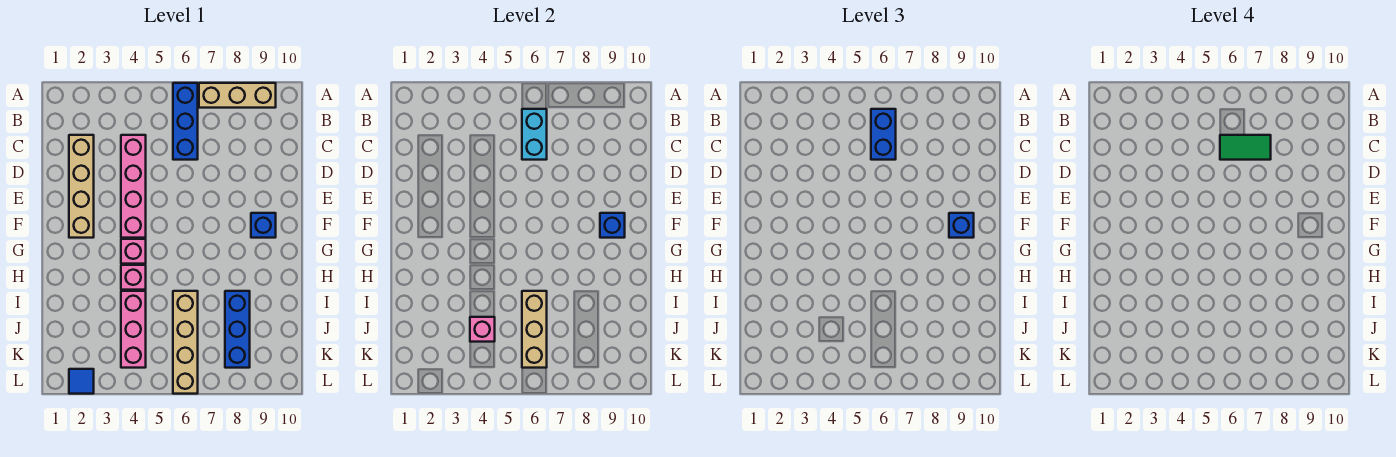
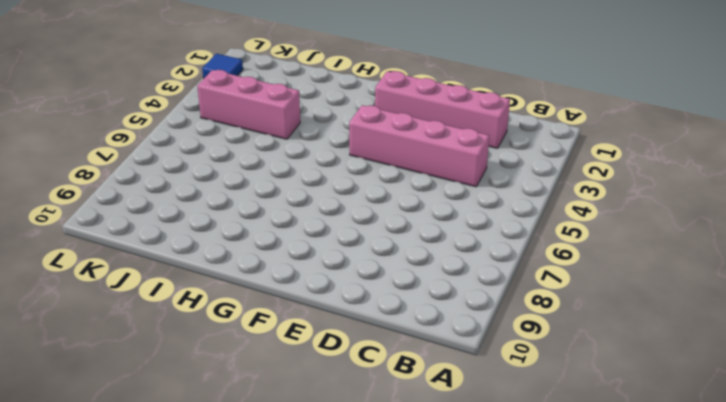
pink 1x4 brick [375,71,510,148] -> tan 1x4 brick [69,135,94,238]
none -> blue 1x3 brick [173,83,198,160]
none -> tan 1x3 brick [199,83,276,108]
none -> blue 1x1 brick [251,213,276,238]

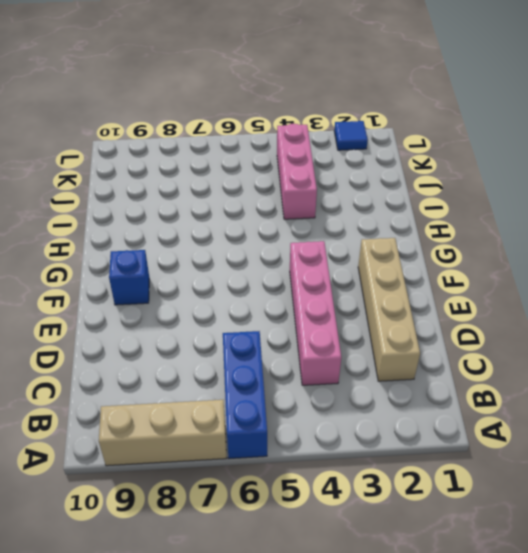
none -> pink 1x1 brick [121,239,146,264]
none -> pink 1x1 brick [121,265,146,290]
none -> tan 1x4 brick [173,291,198,394]

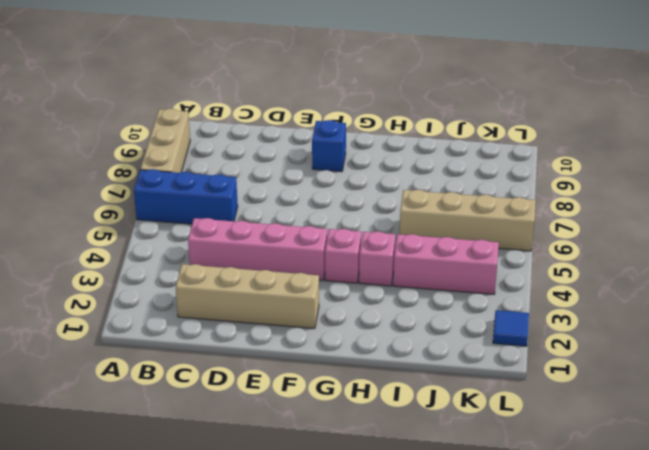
none -> blue 1x3 brick [225,291,250,368]
none -> cyan 1x2 brick [522,109,547,160]
none -> blue 1x1 brick [600,213,625,238]

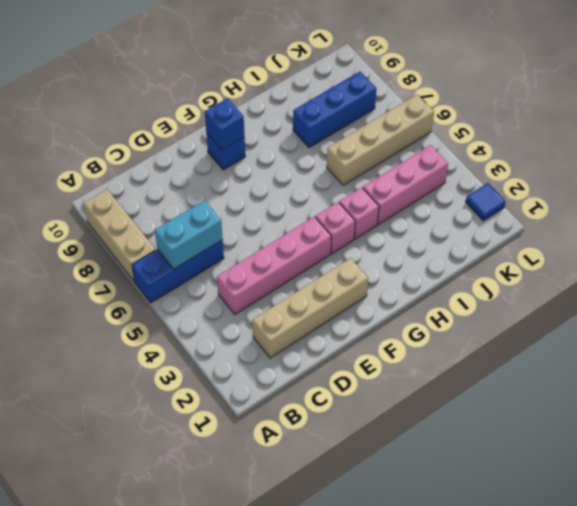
none -> tan 1x3 brick [522,291,547,368]
none -> pink 1x1 brick [470,317,495,342]
none -> blue 1x2 brick [871,109,896,160]

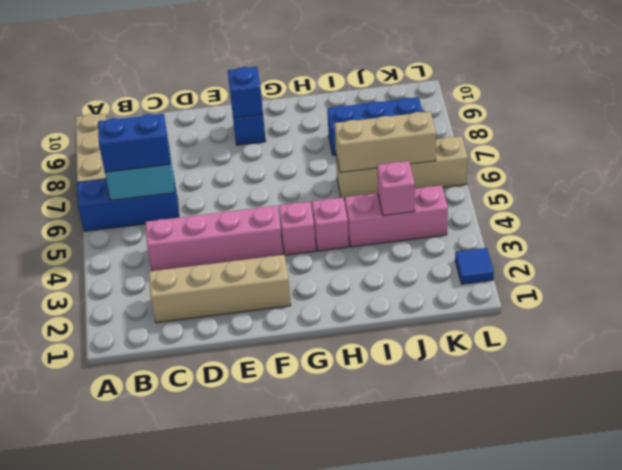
none -> blue 1x1 brick [949,213,974,238]
none -> green 1x2 tile [1220,135,1271,160]

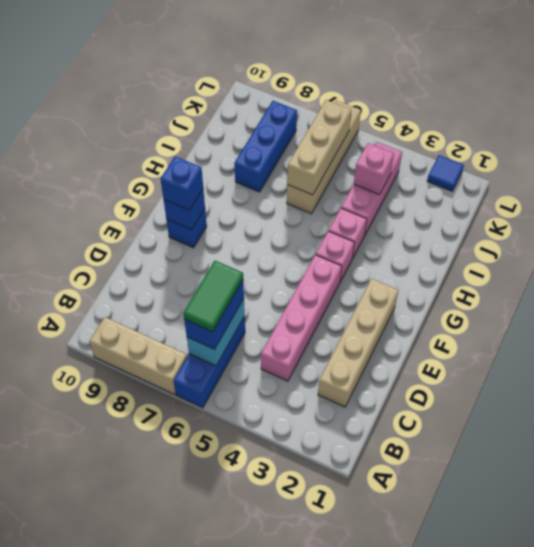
green 1x2 tile [183,261,243,332] -> green 1x2 tile turned to [1220,135,1271,160]

